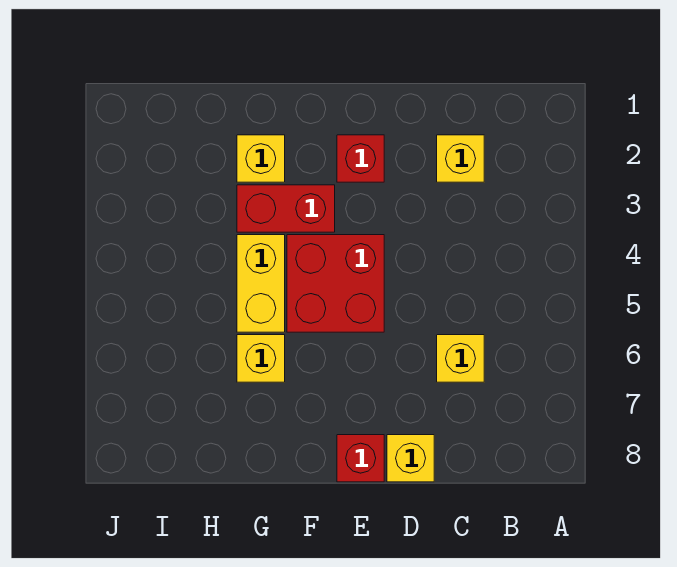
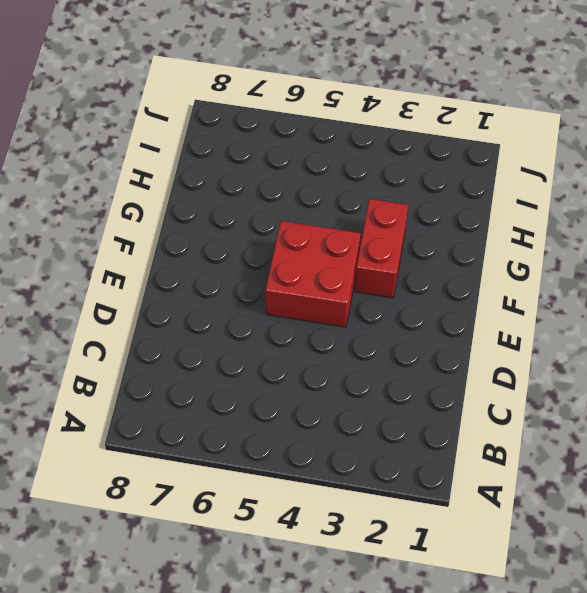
none -> yellow 1x1 brick [437,135,484,182]
none -> yellow 1x1 brick [437,335,484,382]

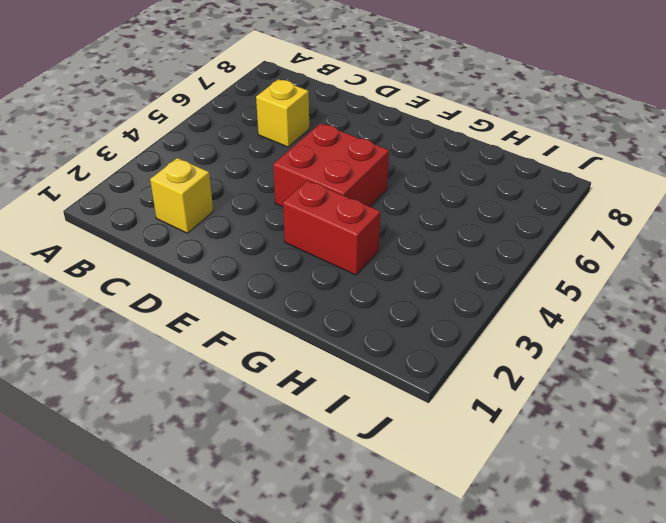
none -> yellow 1x1 brick [387,435,434,482]
none -> red 1x1 brick [337,135,384,182]

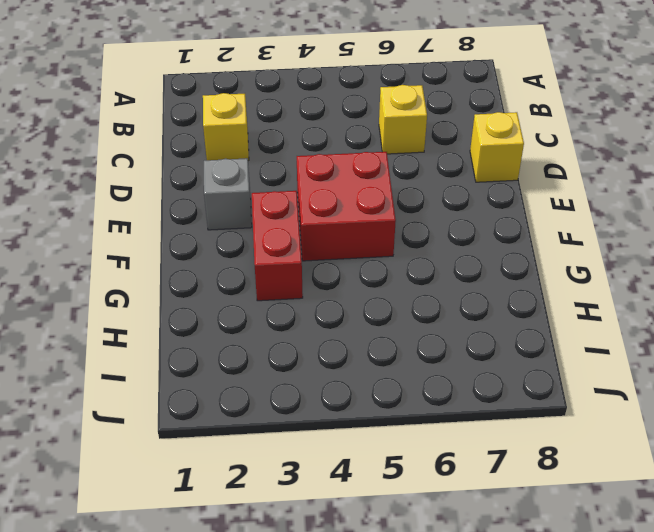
grey 1x1 brick [204,158,252,230] -> red 1x1 brick [337,135,384,182]
none -> red 1x1 brick [337,435,384,482]
none -> yellow 1x1 brick [237,135,285,182]

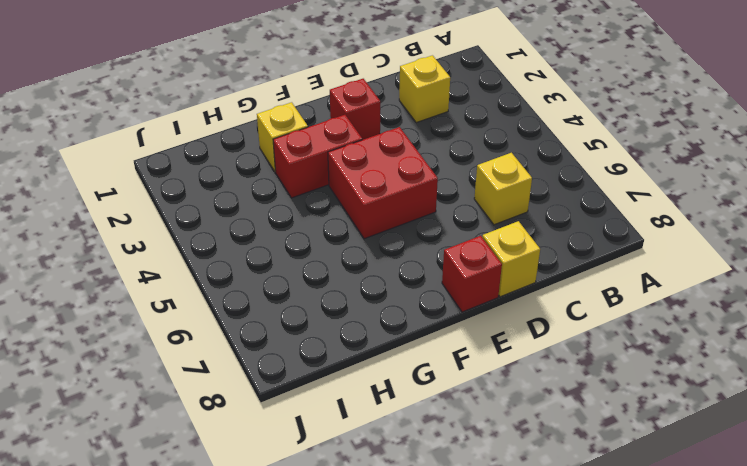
none -> yellow 1x2 brick [237,235,285,332]
none -> yellow 1x1 brick [237,335,285,382]

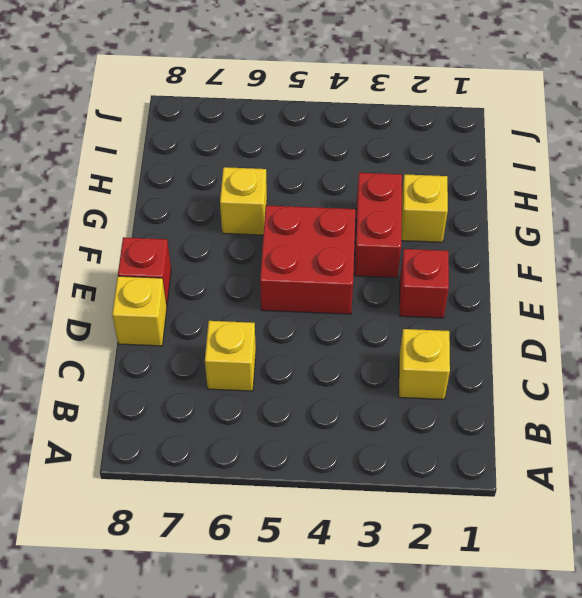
none -> yellow 1x2 brick [237,235,285,332]

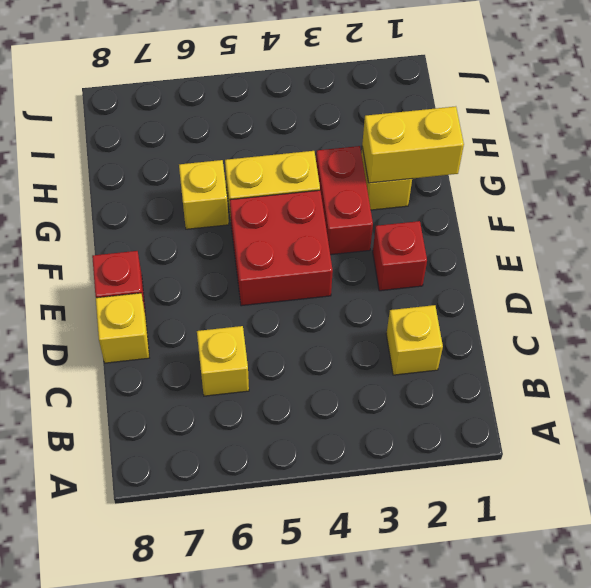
yellow 1x2 brick [362,106,464,183] -> none

